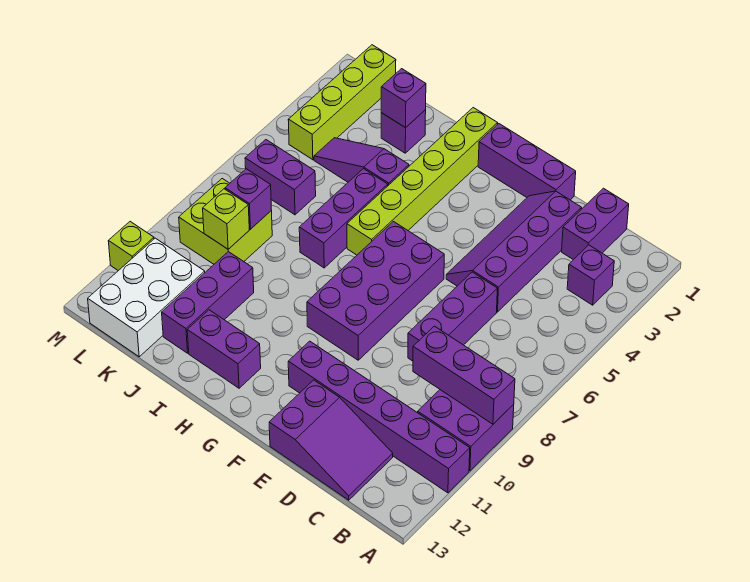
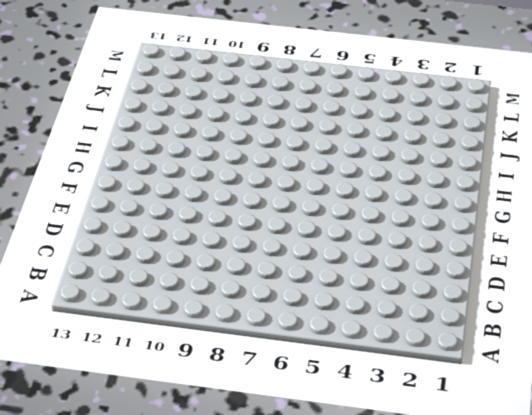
none -> purple 2x2 brick [418,390,514,471]
none -> purple 1x6 brick [288,341,470,493]
none -> purple 1x1 brick [567,245,614,305]

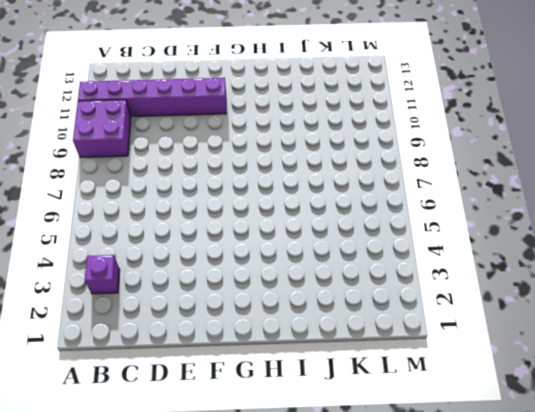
none -> purple 1x2 brick [562,188,629,260]
none -> purple 2x3 slope [269,380,393,500]
none -> purple 2x4 slope [446,191,581,312]

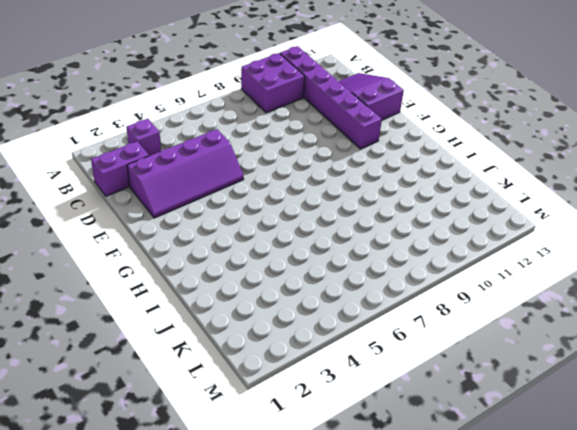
none -> purple 1x3 brick [408,272,497,361]
none -> purple 1x3 brick [478,124,576,200]
none -> purple 2x4 brick [307,222,444,360]

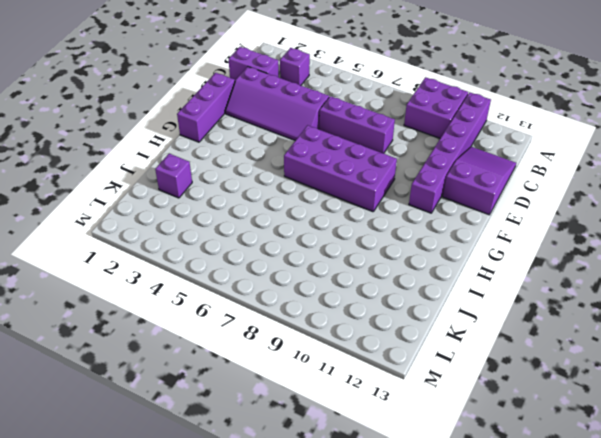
none -> lime 1x6 brick [347,108,498,255]
none -> purple 1x2 brick [187,310,261,388]
none -> purple 1x3 slope [314,138,409,185]

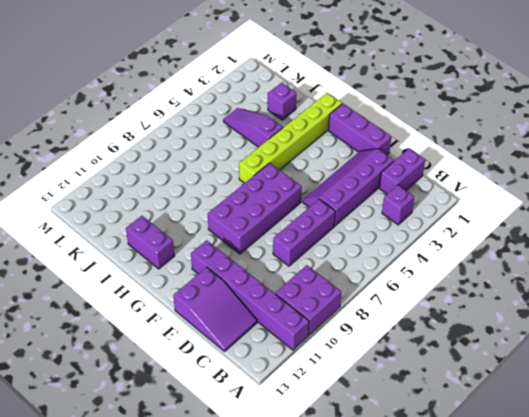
none -> purple 1x3 brick [299,169,388,268]
none -> purple 1x3 brick [162,252,254,353]
none -> purple 1x2 brick [245,140,316,215]

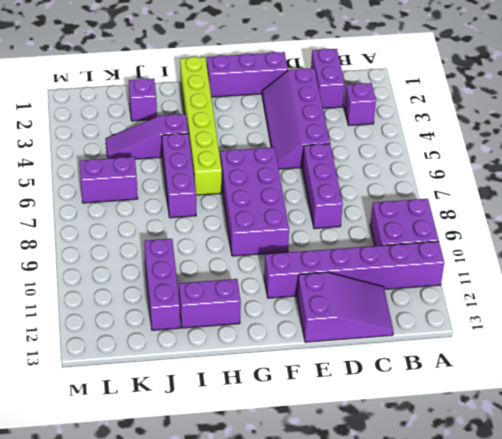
none -> lime 2x2 brick [179,179,272,264]
none -> white 2x3 brick [88,238,205,357]
none -> lime 1x4 brick [288,45,396,160]

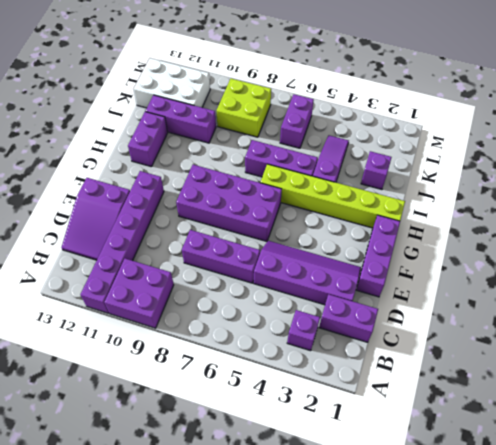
none -> lime 1x4 brick [288,45,396,160]
none -> lime 1x1 brick [108,222,154,271]
none -> purple 1x3 brick [413,326,515,424]

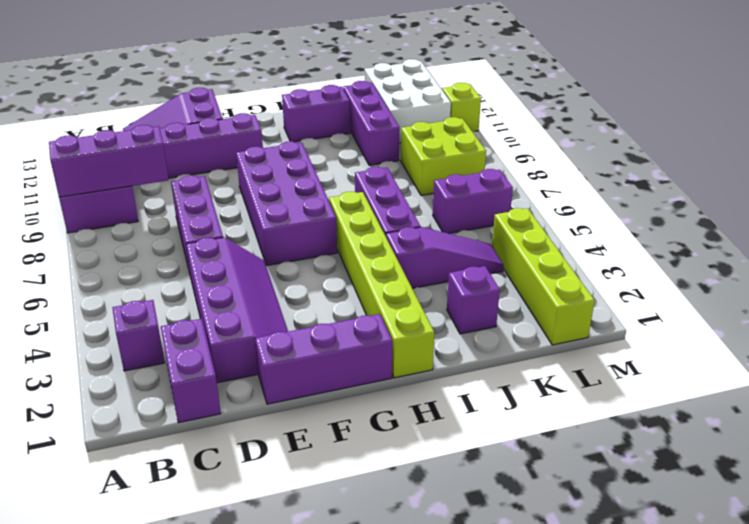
none -> purple 1x1 brick [381,69,426,128]
none -> purple 1x1 brick [225,169,271,229]
none -> lime 1x1 brick [203,189,249,249]

